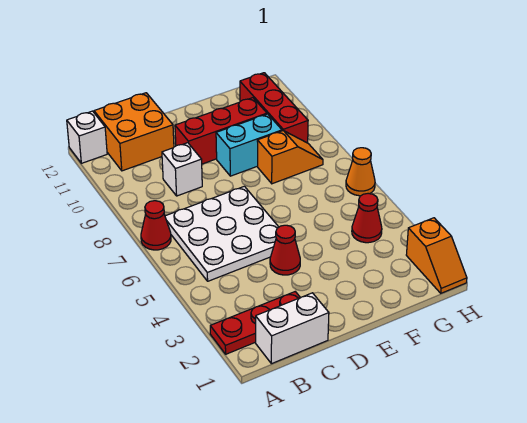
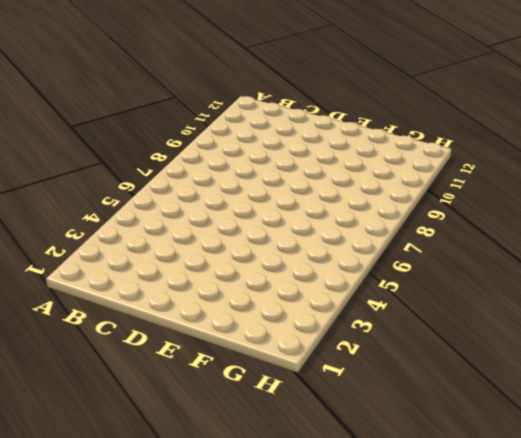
none -> red 1x3 plate [210,292,300,354]
none -> red 1x1 cone [141,201,171,250]
none -> white 1x1 brick [67,111,107,163]

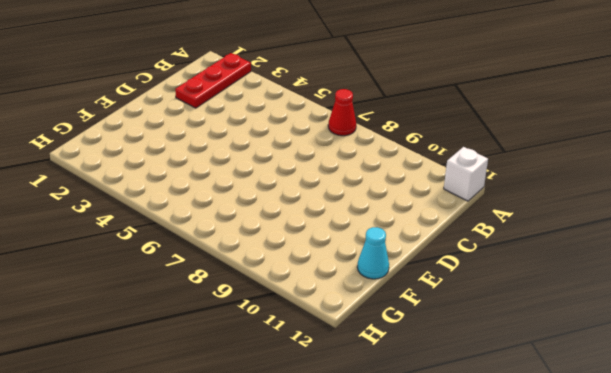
cyan 1x1 cone [357,227,389,279] -> none
none -> white 1x2 brick [256,293,329,364]
none -> white 3x3 plate [165,186,279,281]
none -> orange 2x2 brick [94,93,174,171]

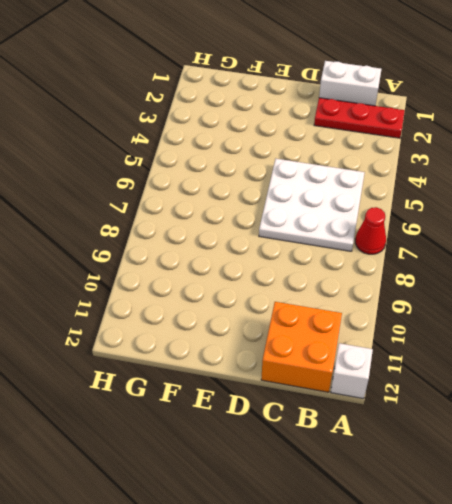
none -> white 1x1 brick [162,143,202,196]
none -> red 1x1 cone [270,225,300,275]
none -> red 1x3 brick [175,98,267,164]

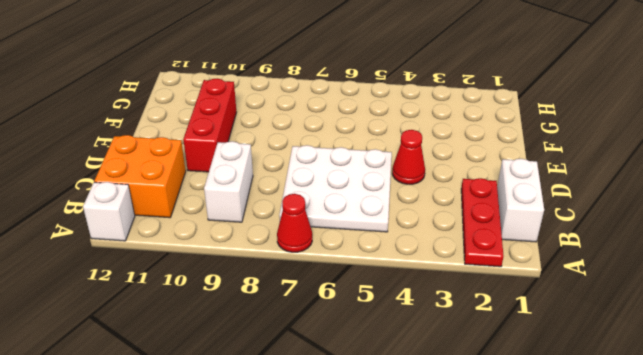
white 1x2 brick [204,141,253,222] -> white 1x1 brick [162,143,202,196]
none -> cyan 1x2 brick [216,114,282,176]
none -> orange 1x2 slope [257,131,323,184]
none -> red 1x1 cone [352,193,382,243]

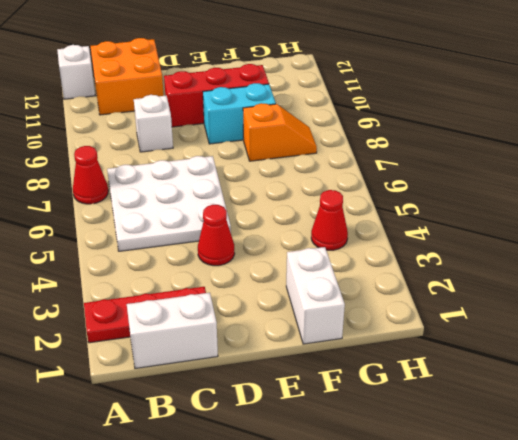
white 1x2 brick [286,247,345,344] -> none
none -> red 1x3 brick [240,73,308,143]
none -> orange 1x2 slope [406,218,467,293]
none -> orange 1x1 cone [346,148,375,196]

